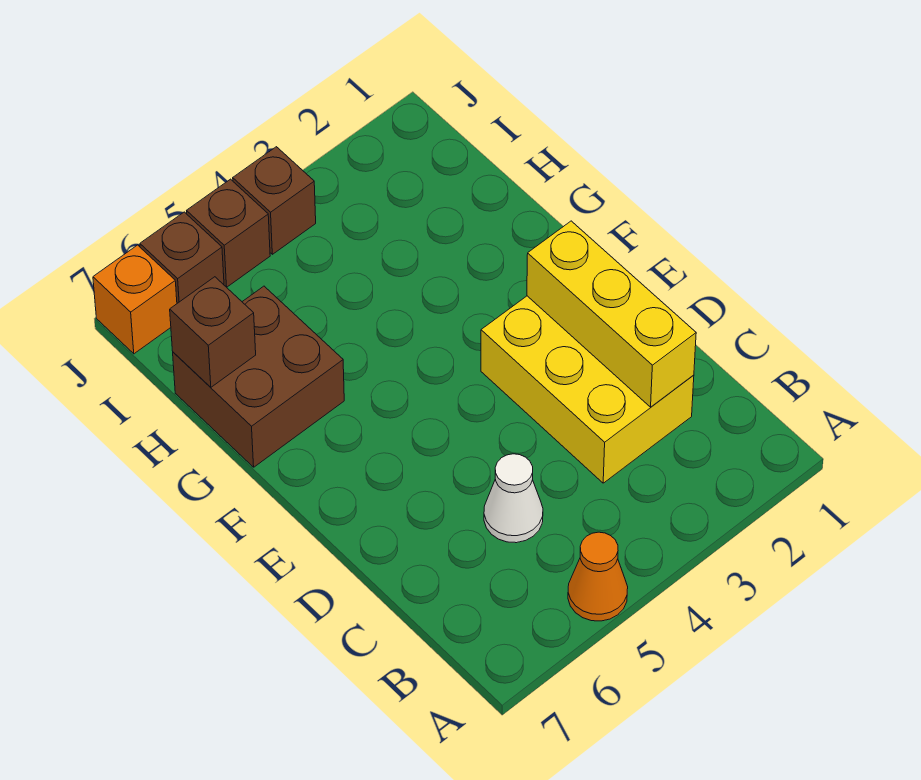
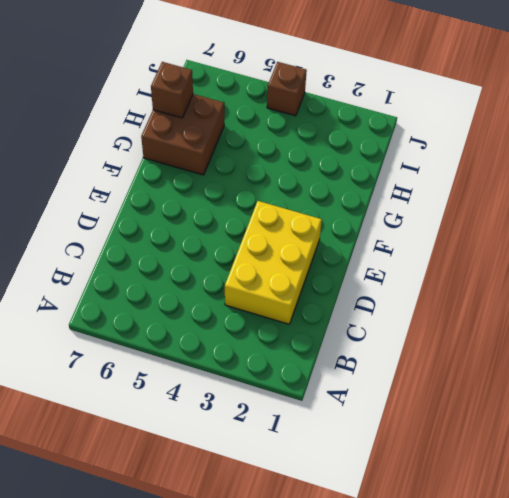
none -> orange 1x1 cone [568,532,628,621]
none -> white 1x1 cone [484,454,543,543]

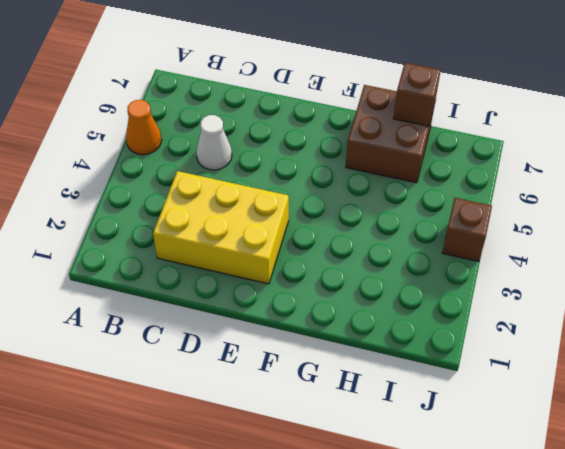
none -> brown 1x1 brick [187,179,270,287]
none -> brown 1x1 brick [140,212,224,303]

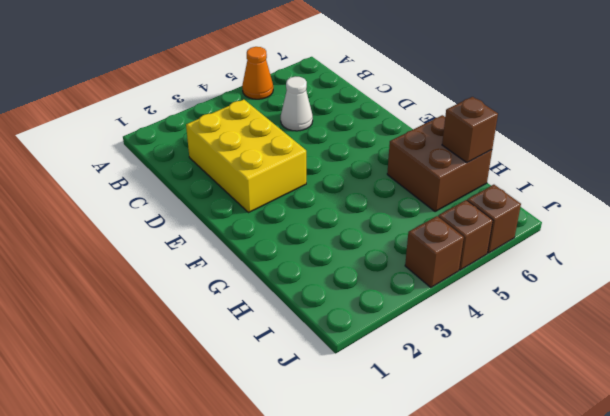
none -> orange 1x1 brick [93,245,177,354]
none -> yellow 1x3 brick [527,221,696,407]

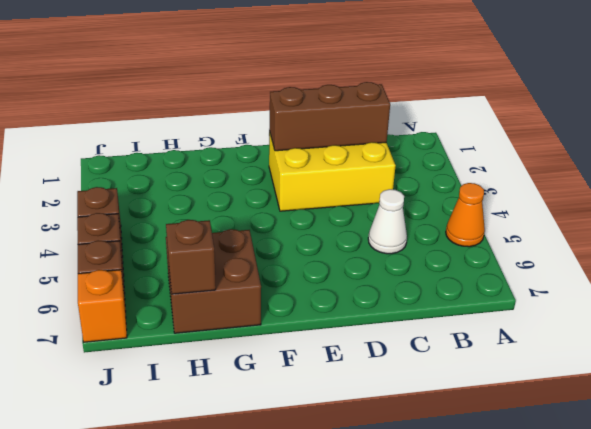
brown 1x3 brick [269,82,390,151] -> yellow 1x3 brick [527,221,696,407]

